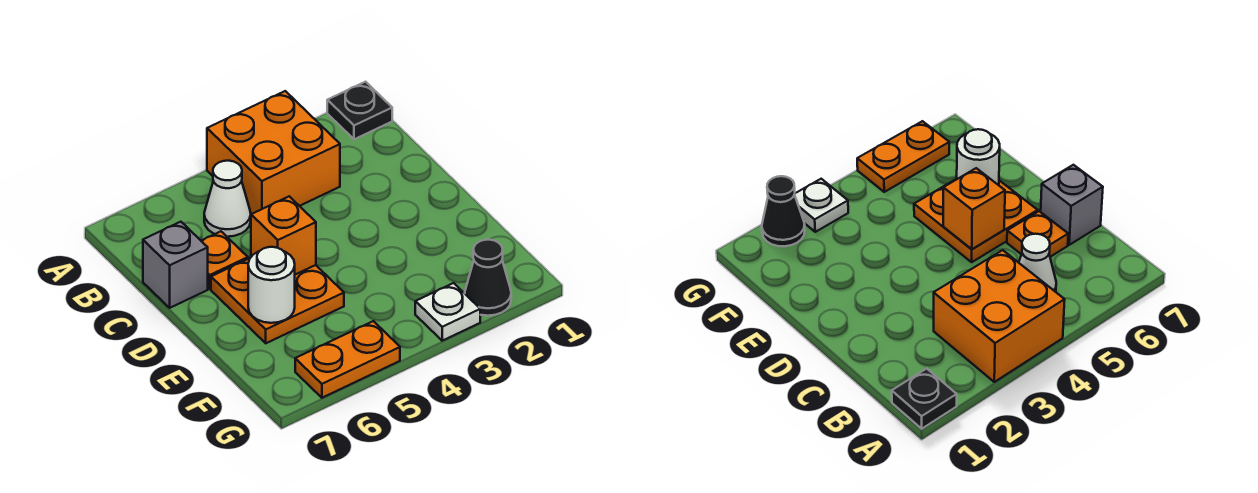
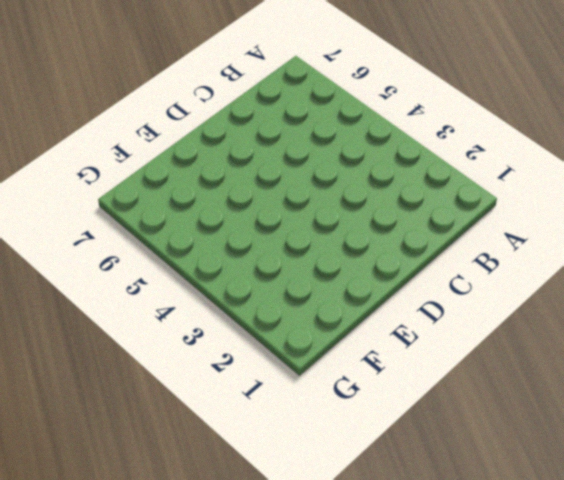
none -> black 1x1 plate [327,82,392,139]
none -> orange 2x2 brick [207,91,340,214]

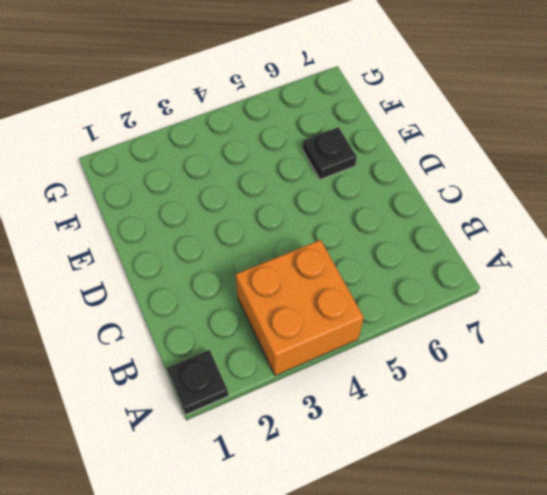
black 1x1 plate [303,127,357,179] -> orange 2x2 plate [211,258,344,343]
none -> white 1x1 cone [204,161,251,237]
none -> orange 1x1 plate [201,231,248,289]

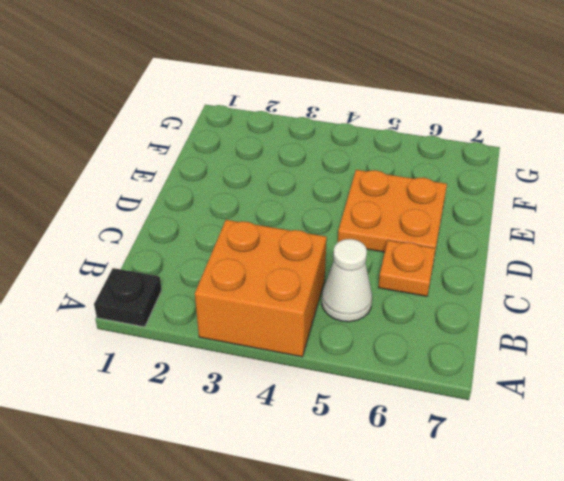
none -> grey 1x1 brick [143,222,208,308]
none -> black 1x1 cone [465,240,511,316]

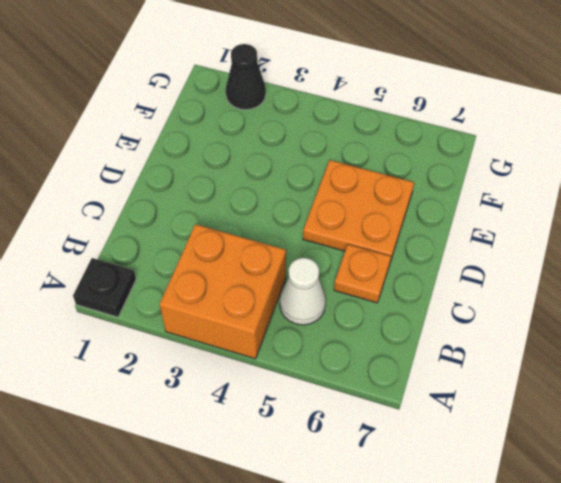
none -> grey 1x1 brick [143,222,208,308]
none -> white 1x1 plate [415,283,480,341]

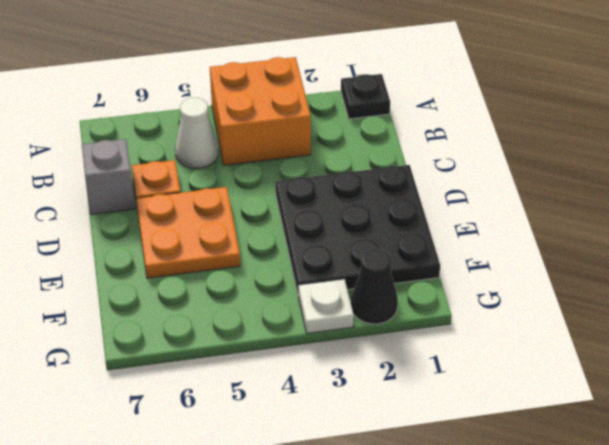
black 3x3 plate [275,165,440,296] -> none
none -> orange 1x2 plate [295,321,400,398]
none -> orange 1x1 brick [251,196,316,275]

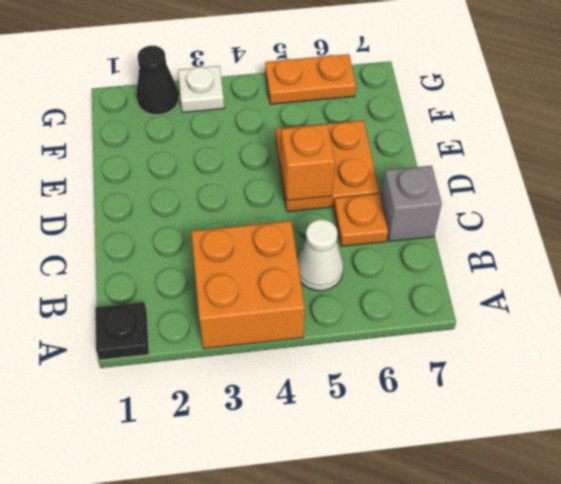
none -> white 1x1 round brick [248,247,295,323]

